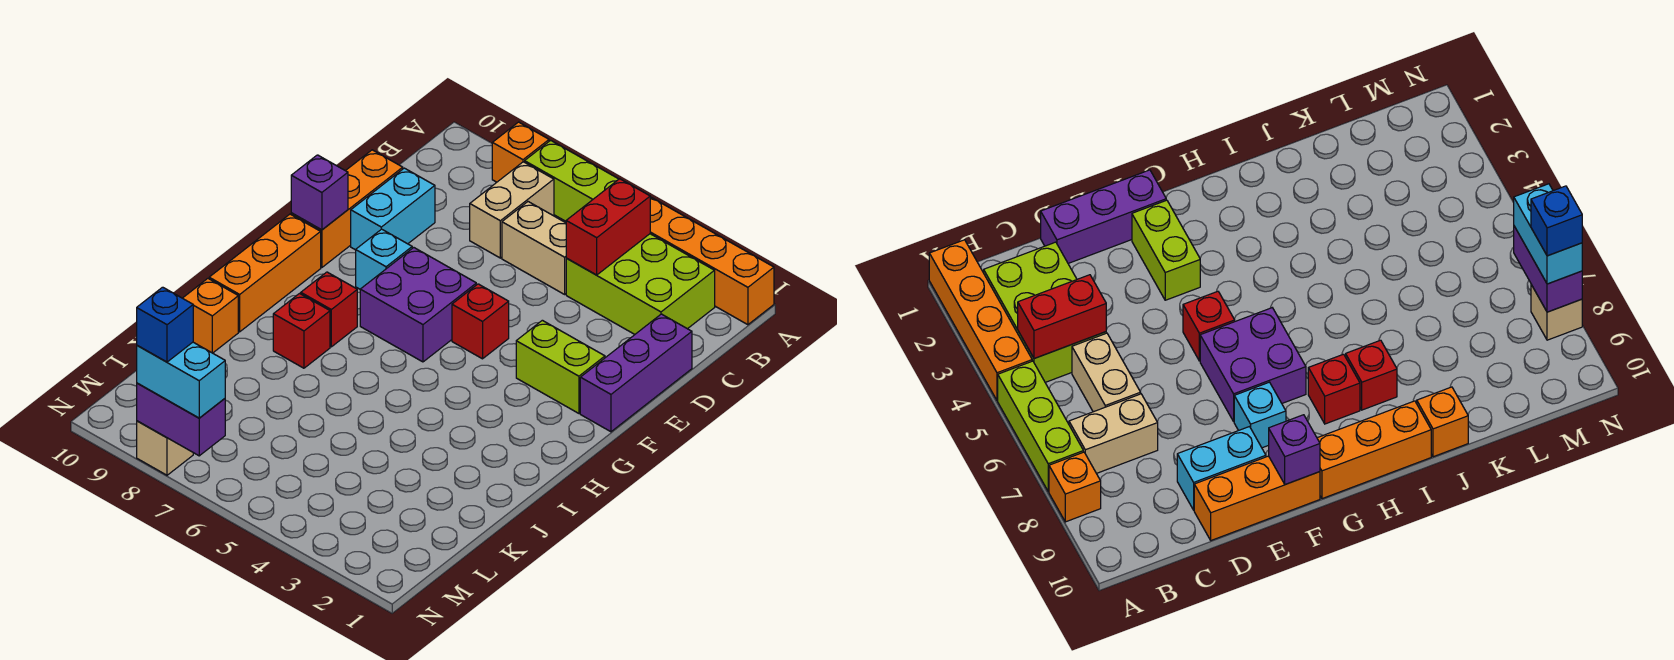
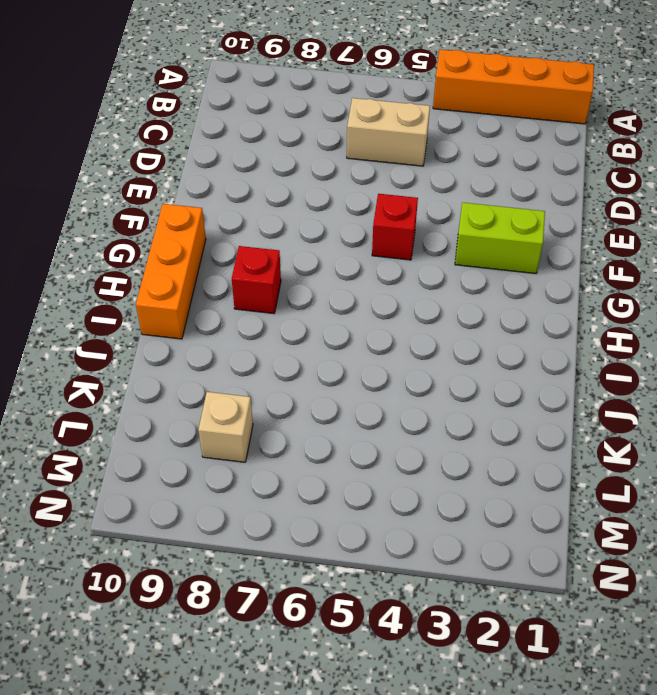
tan 1x1 brick [198,392,253,462] -> tan 1x1 brick moved to [137,421,193,475]
none -> lime 1x3 brick [525,140,619,221]
none -> orange 1x1 brick [492,122,549,182]
none -> lime 2x3 brick [566,234,715,334]

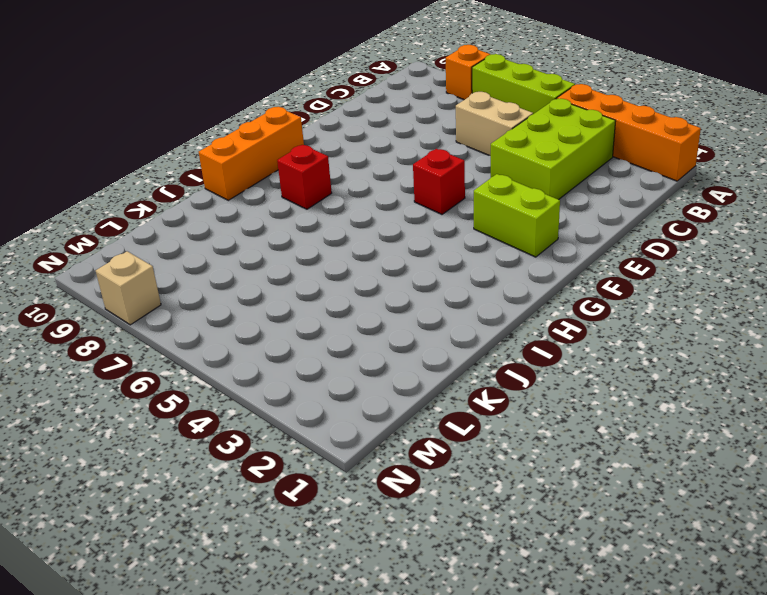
lime 2x3 brick [491,99,616,200] -> lime 2x3 brick turned to [566,234,715,334]
none -> tan 1x2 brick [470,162,554,258]
none -> purple 1x3 brick [580,314,692,432]
none -> cyan 1x2 brick [351,168,435,250]

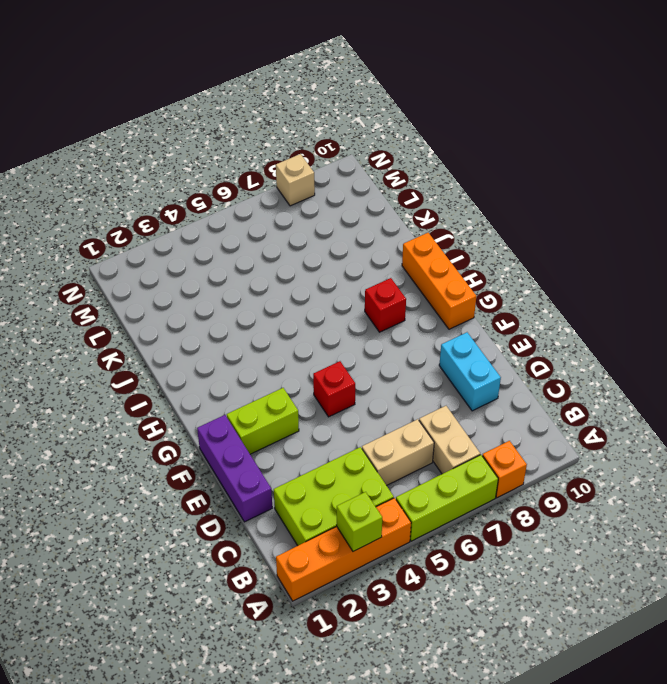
lime 1x1 brick [337,492,382,551] -> none
none -> orange 1x3 brick [291,150,403,268]
none -> purple 2x2 brick [360,248,476,362]
none -> cyan 1x1 brick [356,229,412,289]

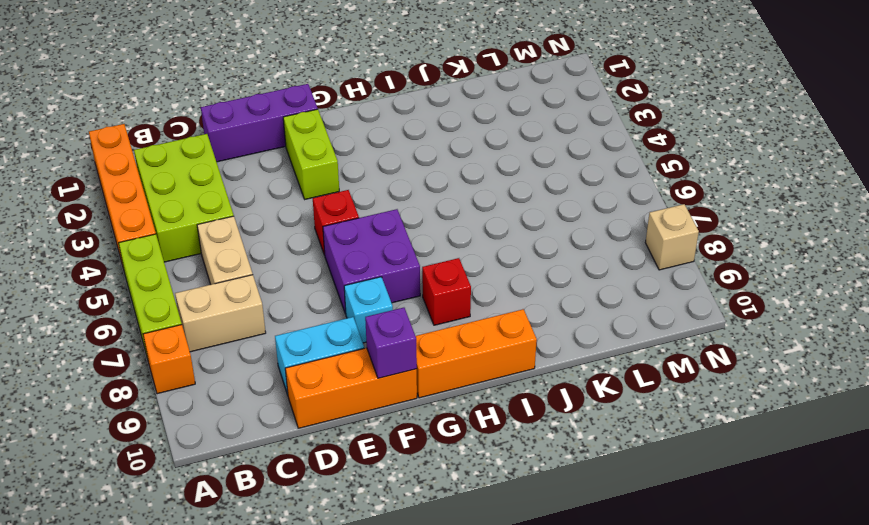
none -> red 1x1 brick [273,294,330,368]
none -> orange 1x1 brick [183,279,238,353]
none -> red 1x2 brick [566,179,650,275]

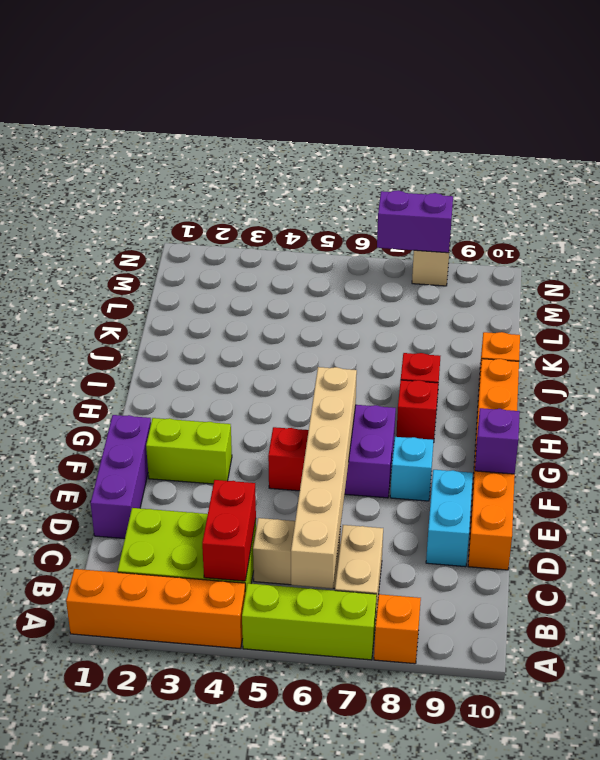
tan 1x6 brick [291,367,357,588] -> none
none -> cyan 1x2 brick [137,342,225,418]
none -> blue 1x1 brick [137,287,193,362]

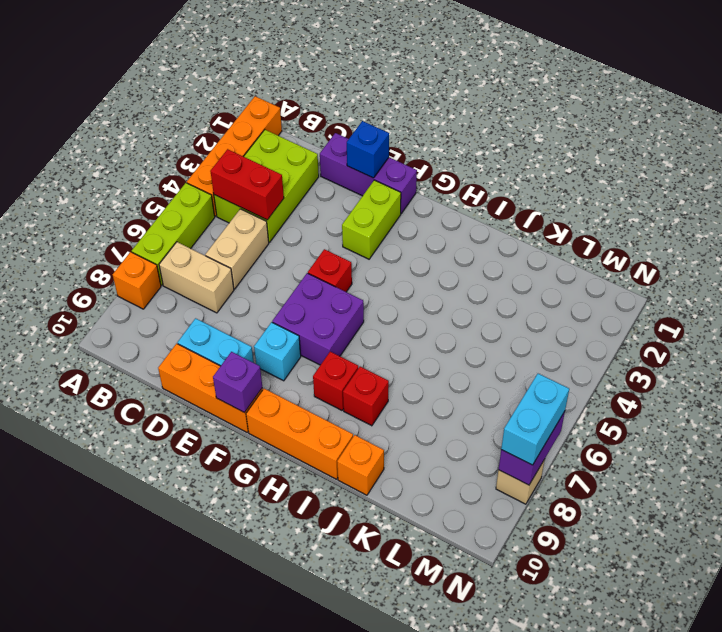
blue 1x1 brick [347,121,389,178] -> blue 1x1 brick moved to [137,287,193,362]

